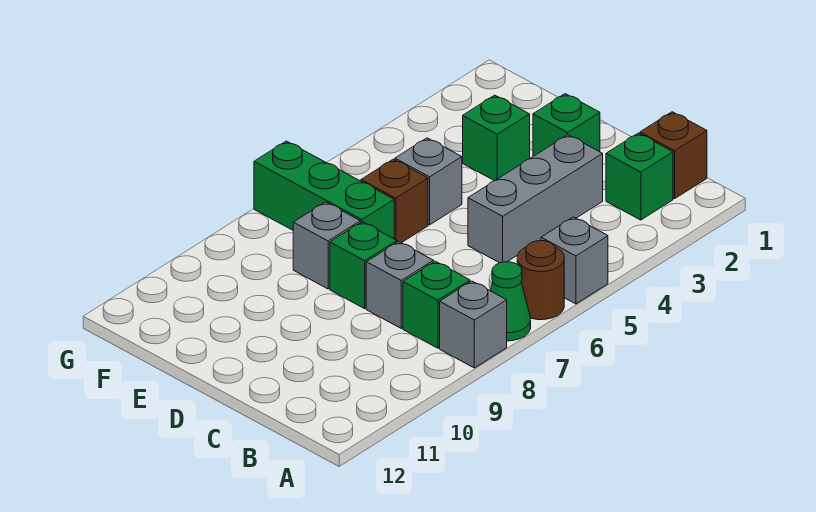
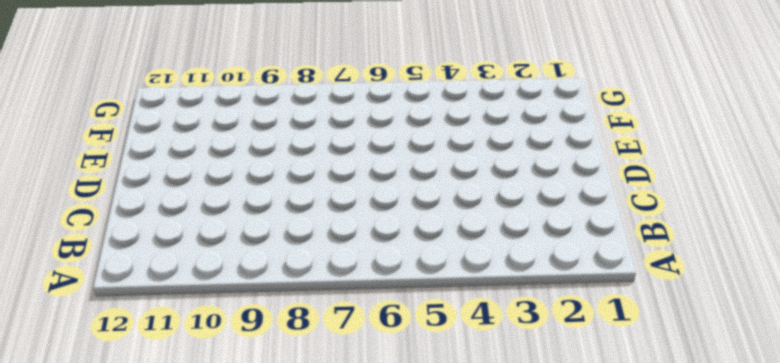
none -> grey 1x1 brick [541,217,608,304]
none -> brown 1x1 round brick [517,241,564,320]
none -> green 1x1 cone [490,262,531,341]

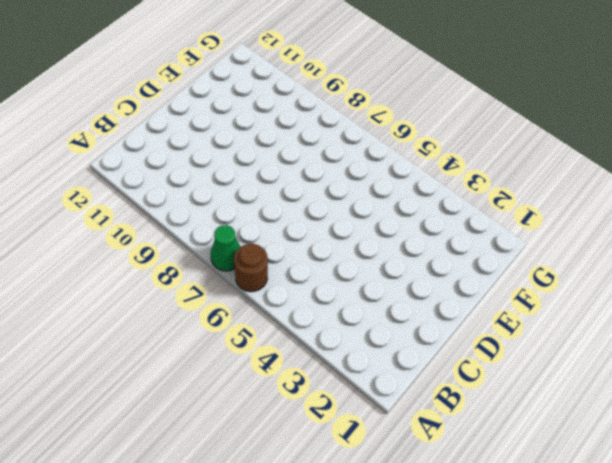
none -> grey 1x1 brick [541,217,608,304]
none -> grey 1x1 brick [440,281,507,368]
none -> brown 1x1 brick [640,112,707,199]

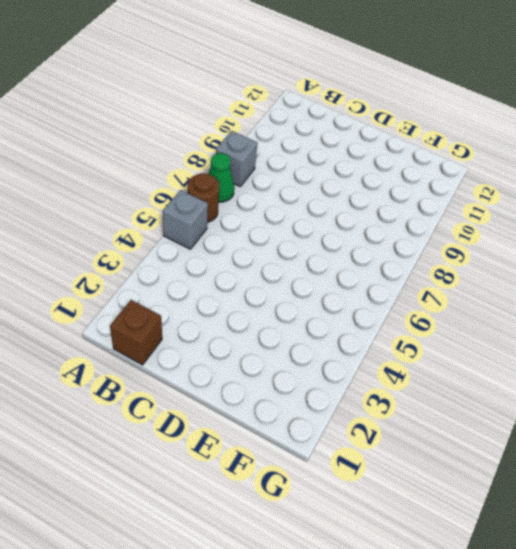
none -> green 1x1 brick [606,133,673,220]
none -> green 1x1 brick [403,261,470,348]
none -> grey 1x3 brick [468,135,603,263]

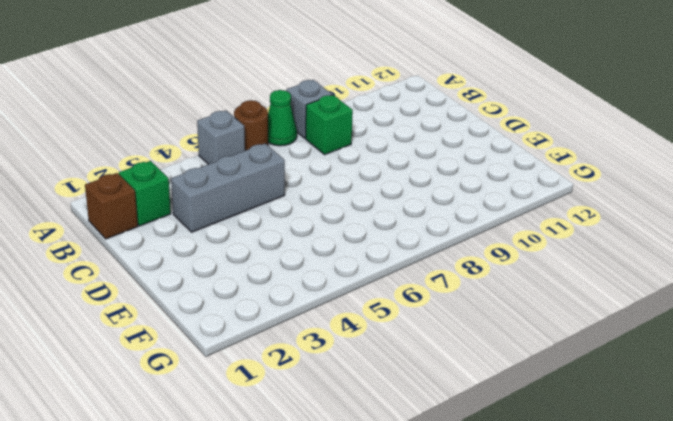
none -> grey 1x1 brick [366,242,434,328]
none -> green 1x1 brick [533,94,600,156]
none -> green 1x1 brick [330,222,397,309]

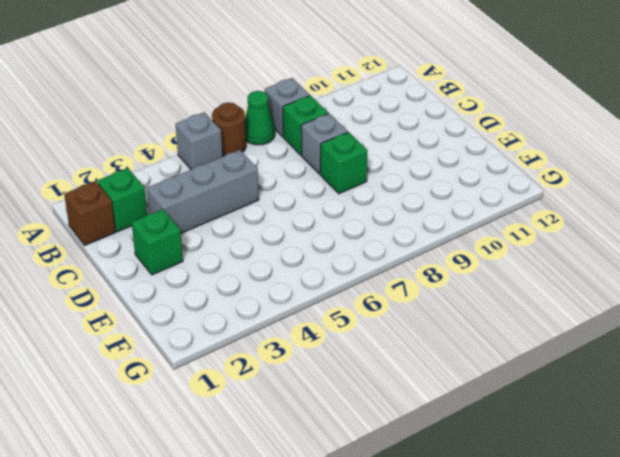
none -> green 1x1 brick [463,95,530,181]
none -> grey 1x1 brick [395,138,462,225]
none -> brown 1x1 brick [361,159,428,243]

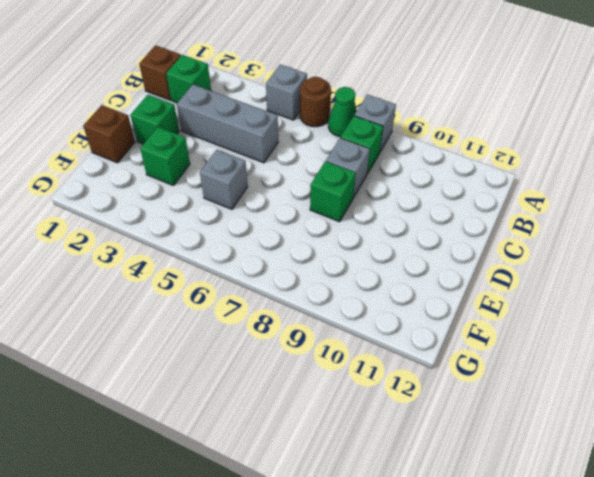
brown 1x1 brick [83,105,135,163] -> brown 1x1 brick moved to [361,159,428,243]
none -> green 1x3 brick [254,141,394,239]
none -> grey 1x1 brick [293,202,360,289]

